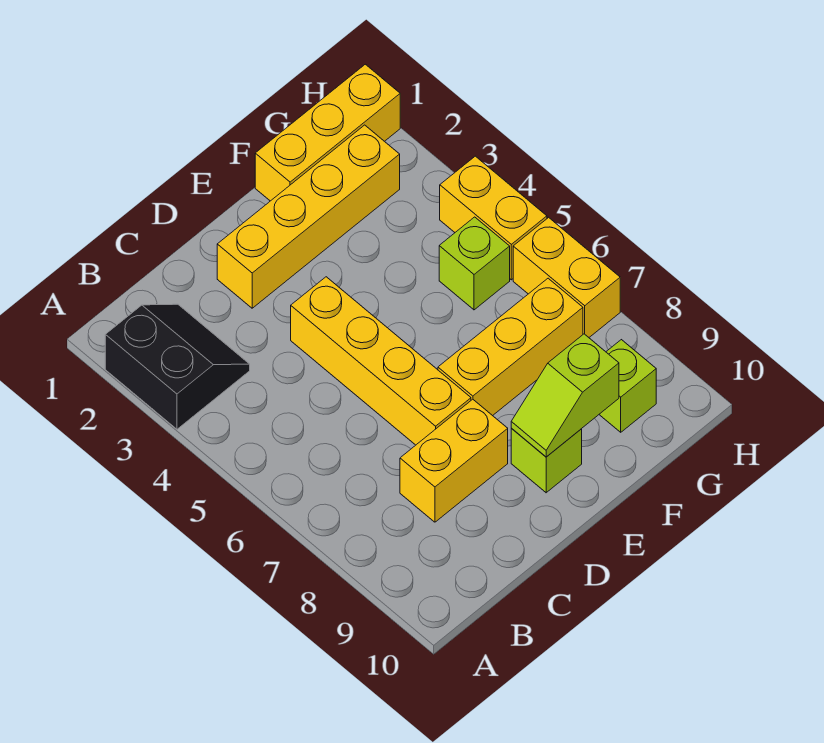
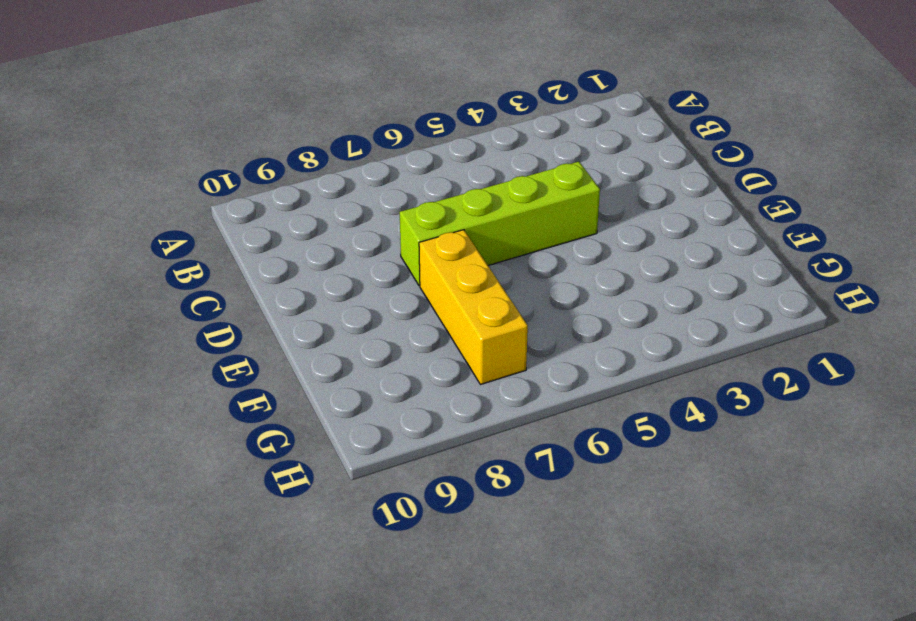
lime 1x4 brick [400,162,600,286] -> yellow 1x4 brick [291,277,471,445]
none -> black 2x2 slope [105,304,250,429]
none -> yellow 1x2 brick [400,399,508,522]
none -> yellow 1x4 brick [217,125,400,308]

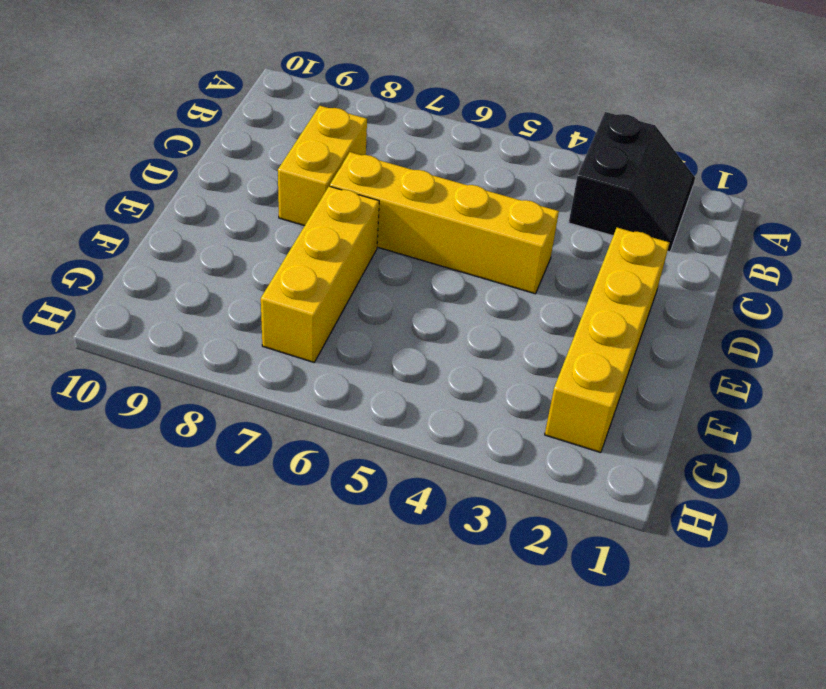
black 2x2 slope [569,112,695,252] -> black 2x2 slope turned to [105,304,250,429]
none -> lime 1x1 brick [511,428,582,493]
none -> yellow 1x3 brick [255,64,400,201]
none -> lime 1x1 brick [439,217,510,310]

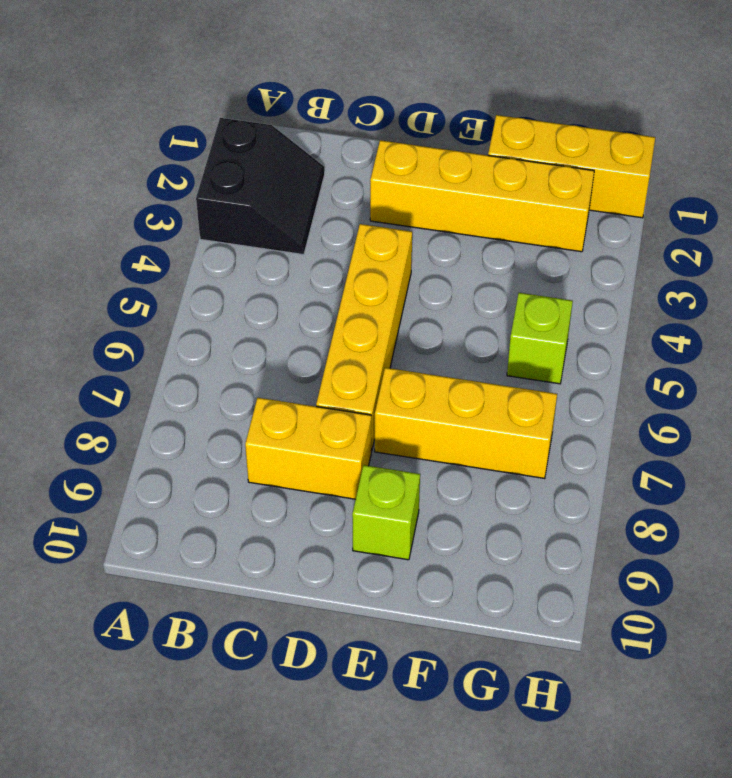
none -> lime 1x1 brick [599,340,656,432]
none -> yellow 1x2 brick [440,156,547,280]
none -> yellow 1x2 brick [513,217,620,337]

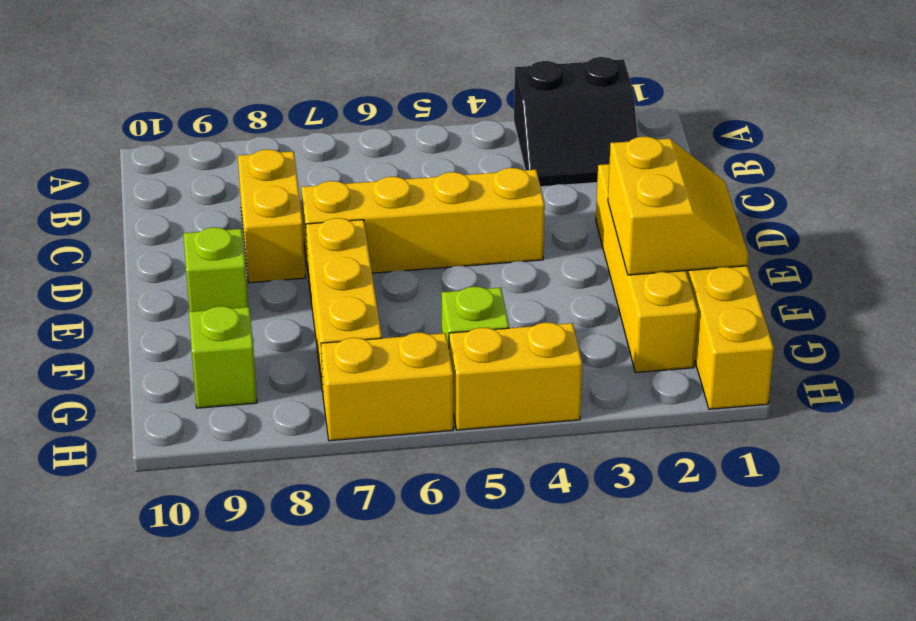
yellow 2x2 slope [608,137,749,275] -> none
none -> lime 1x2 slope [511,334,619,457]

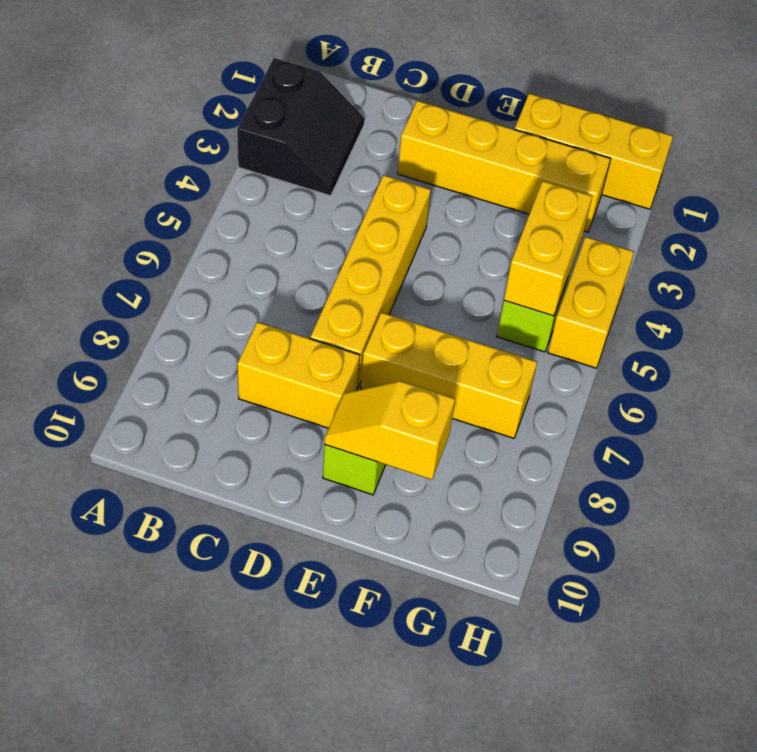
yellow 1x2 slope [324,381,455,480] -> lime 1x2 slope [511,334,619,457]
yellow 1x2 brick [504,181,592,316] -> yellow 1x2 brick moved to [513,217,620,337]
none -> lime 1x1 brick [599,340,656,432]

